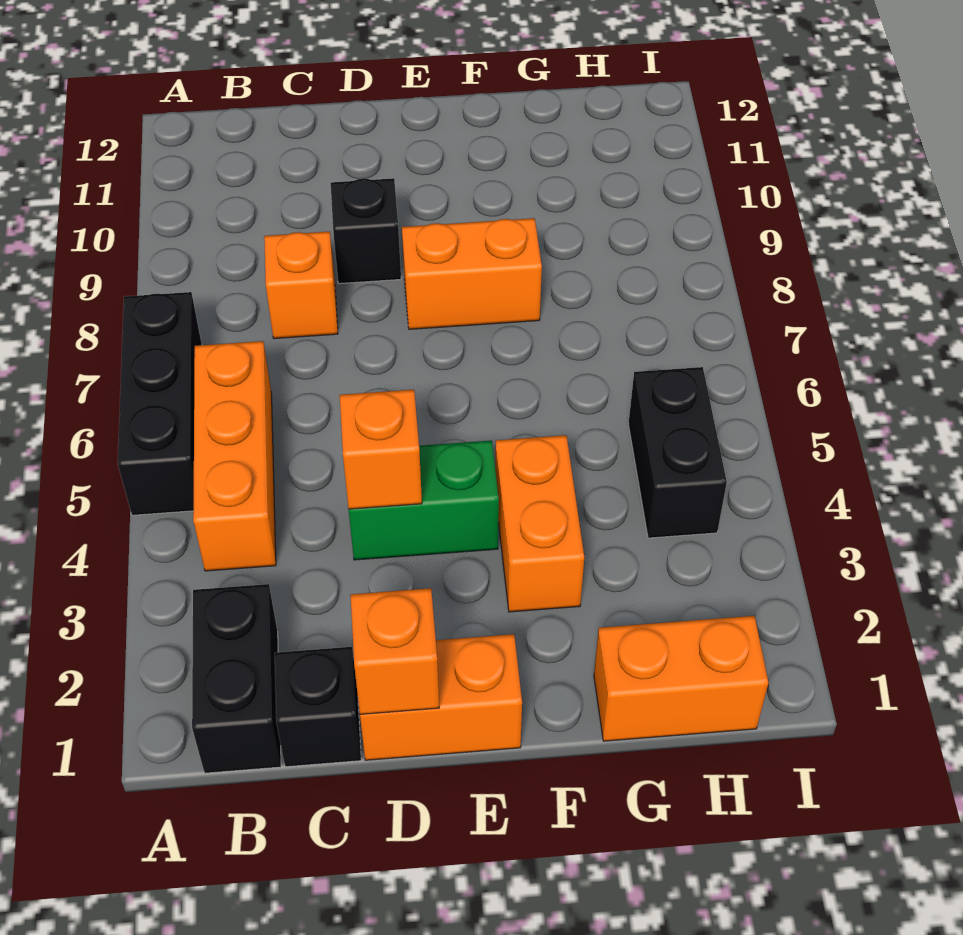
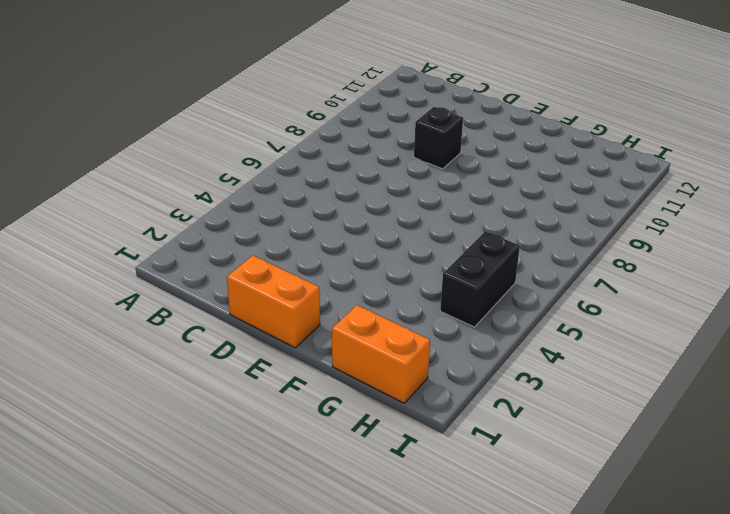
none -> black 1x3 brick [118,292,202,515]
none -> black 1x2 brick [192,584,281,773]
none -> orange 1x3 brick [193,341,276,571]

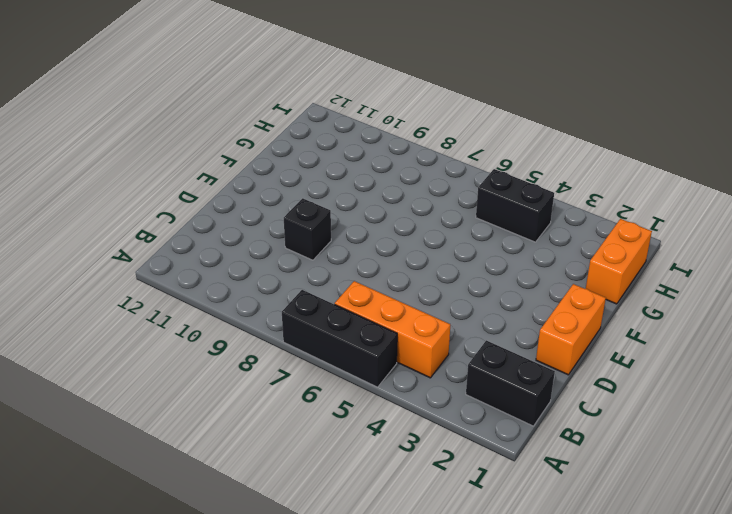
none -> black 1x1 brick [275,647,361,767]
none -> orange 1x1 brick [264,232,338,339]
none -> green 1x2 brick [349,441,499,560]

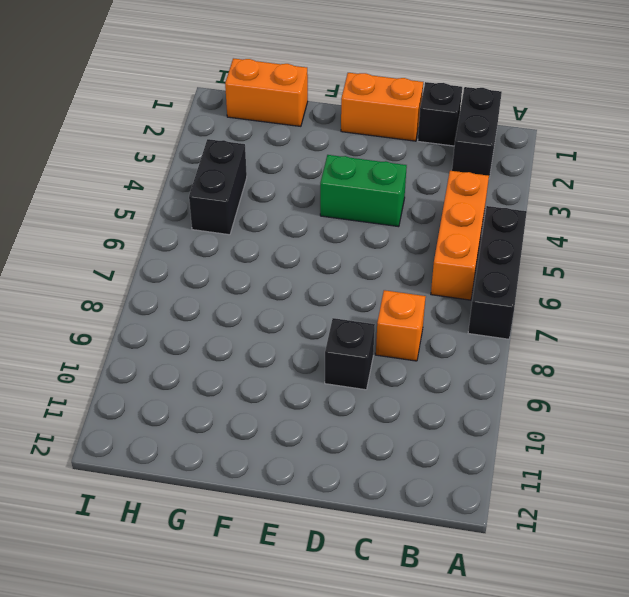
none -> orange 1x2 brick [402,218,542,329]
none -> orange 1x2 brick [495,435,584,612]
none -> orange 1x1 brick [350,588,439,714]

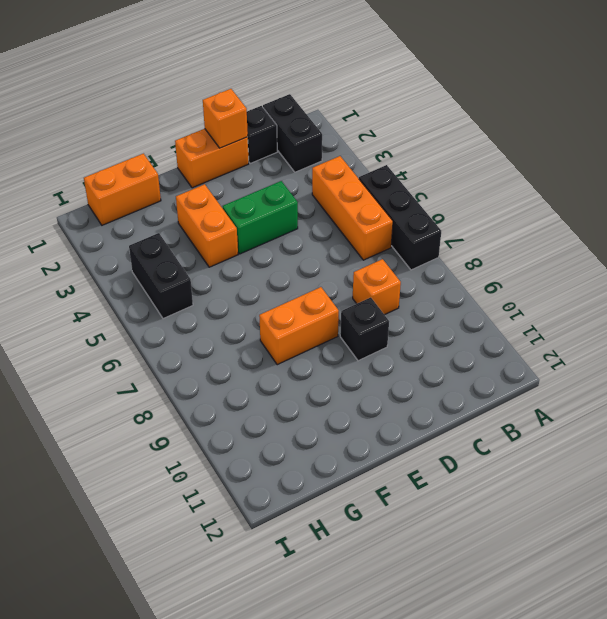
none -> orange 1x1 brick [340,390,422,509]

